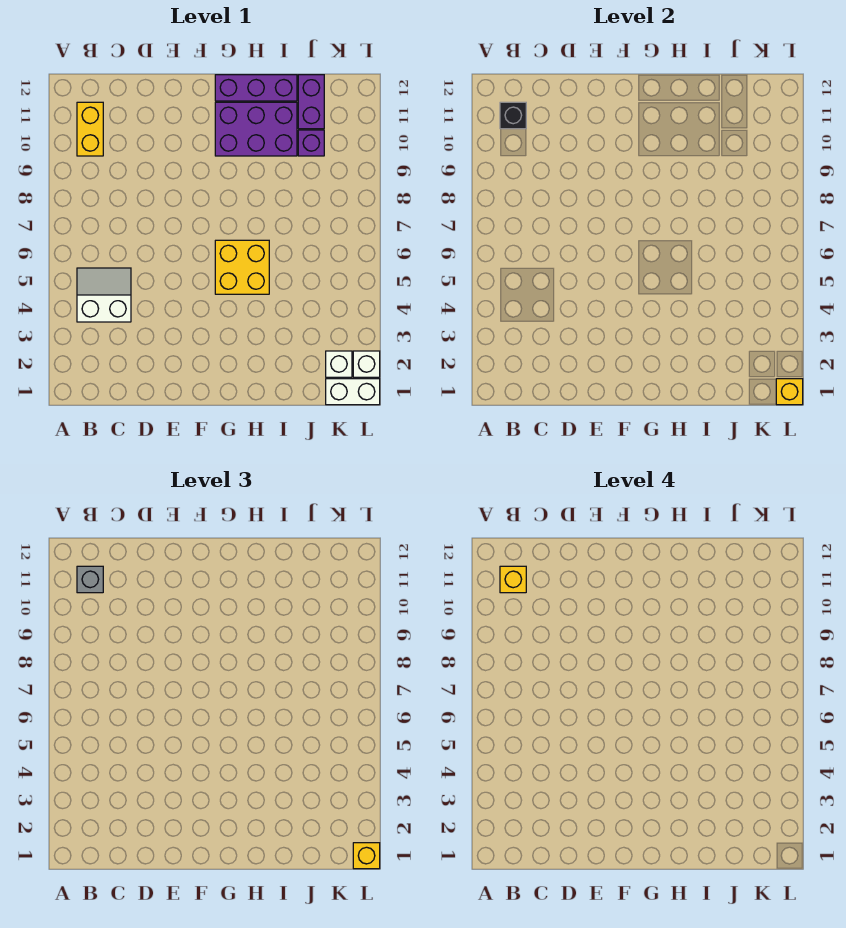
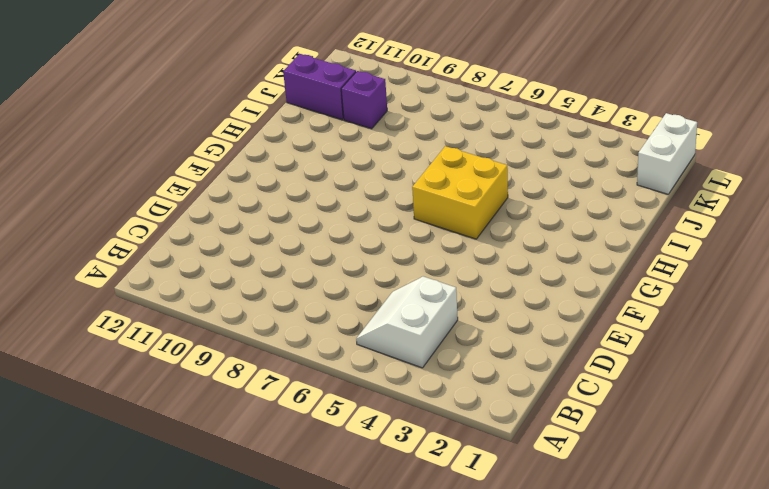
none -> yellow 1x2 brick [77,102,103,156]
none -> purple 2x3 brick [215,102,297,156]
none -> purple 1x3 brick [215,75,297,101]

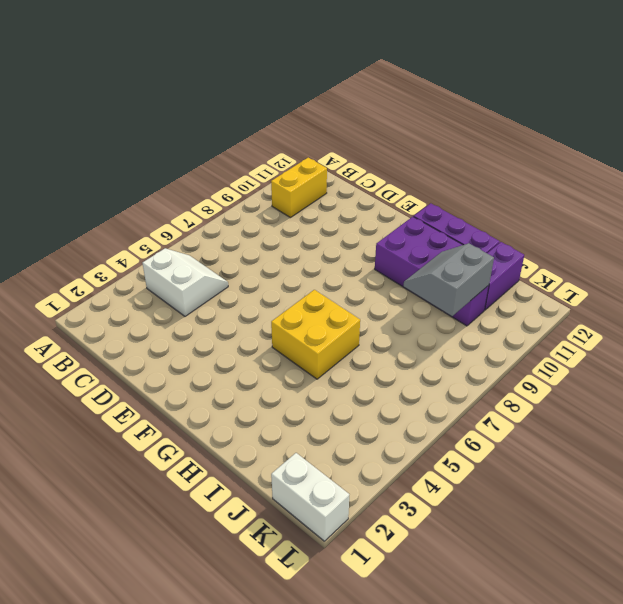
grey 2x2 slope [404,243,494,316] -> none
none -> white 1x1 brick [326,351,352,377]
none -> white 1x1 brick [353,351,380,377]
none -> black 1x1 brick [500,102,526,129]

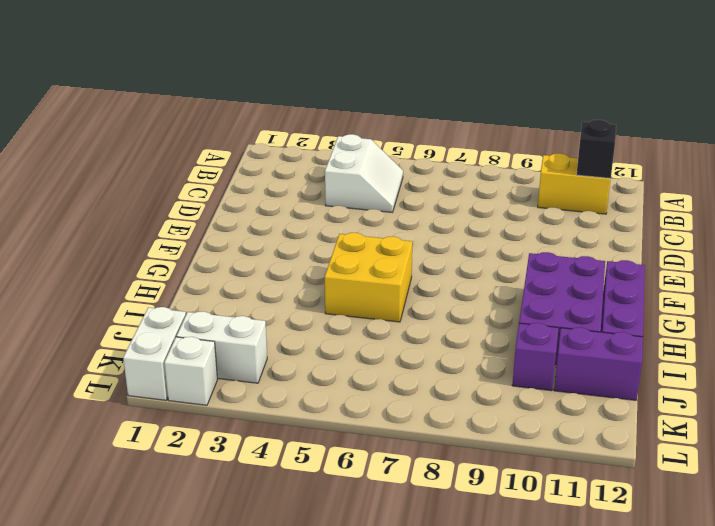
white 1x2 brick [177,311,267,383] -> white 1x1 brick [326,351,352,377]
none -> yellow 1x1 brick [776,379,803,405]
none -> grey 1x1 brick [77,566,103,593]
none -> yellow 1x1 brick [353,843,380,869]

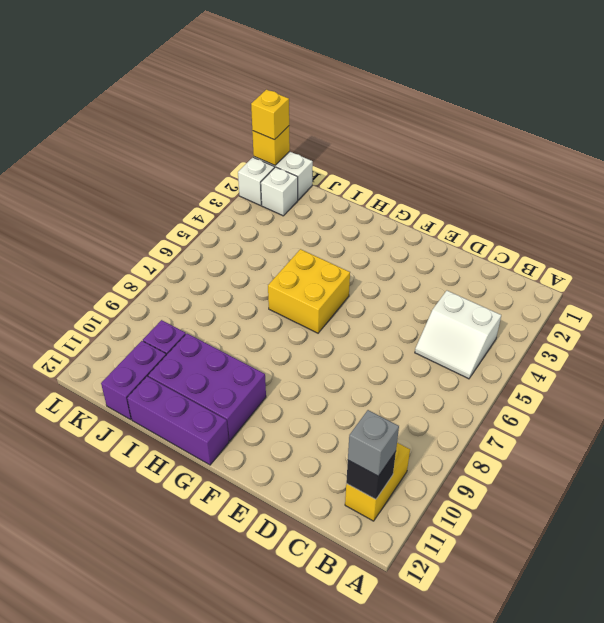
none -> yellow 1x1 brick [500,566,526,593]

